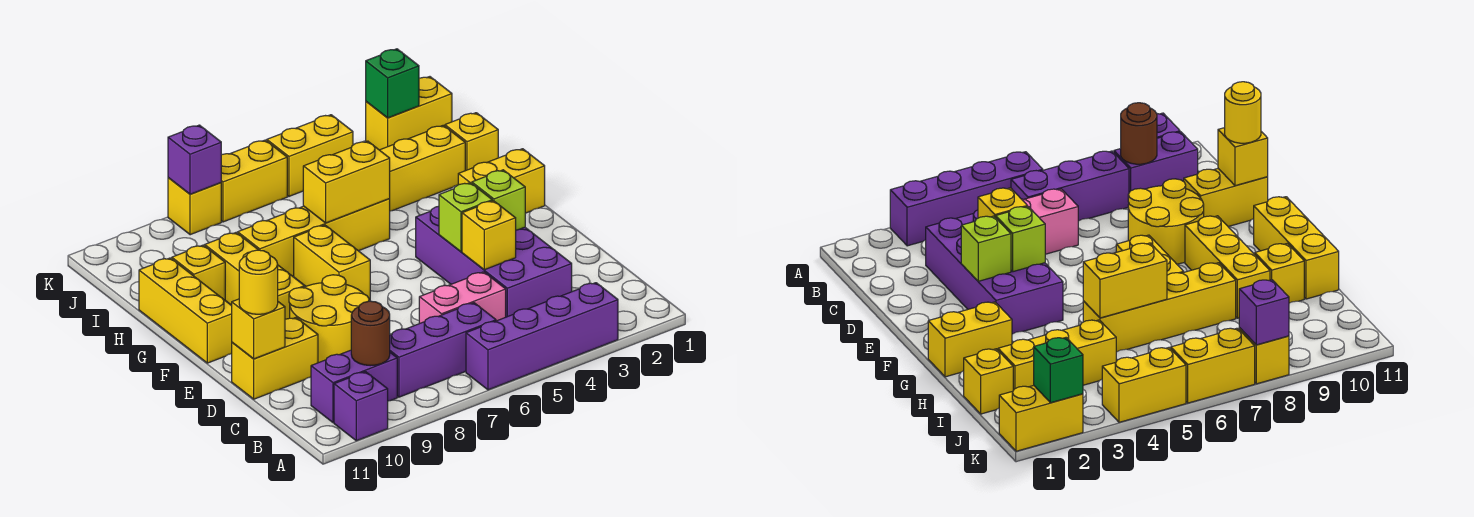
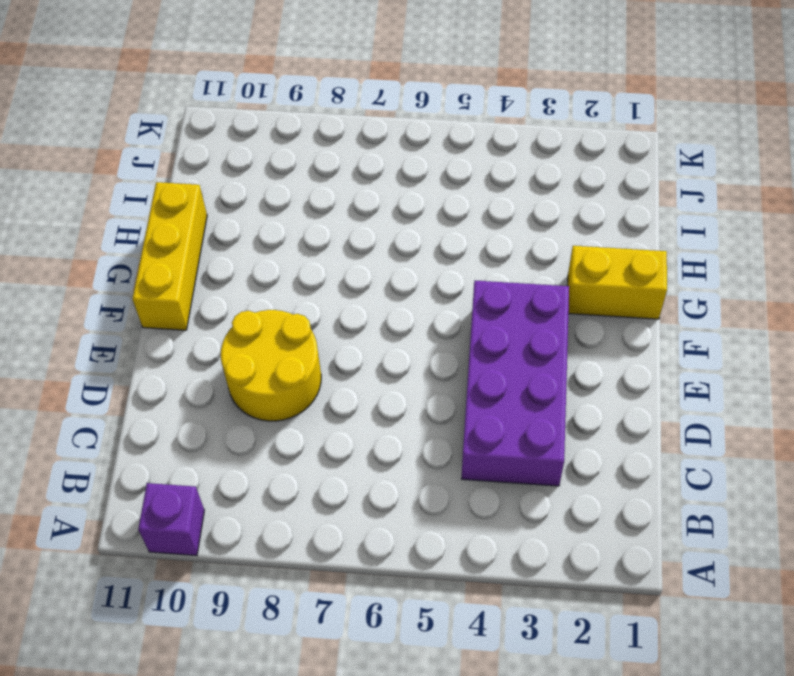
none -> purple 1x4 brick [466,283,618,390]
none -> purple 1x3 brick [390,303,496,397]
none -> purple 1x2 brick [311,350,397,423]

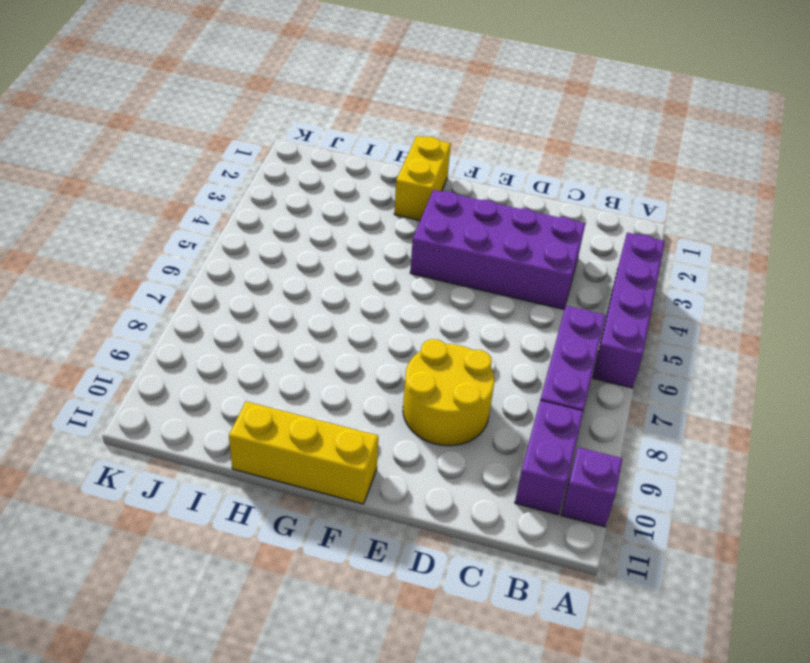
none -> pink 1x2 brick [419,272,506,324]
none -> yellow 1x2 brick [232,318,318,399]
none -> yellow 1x2 brick [294,225,370,301]

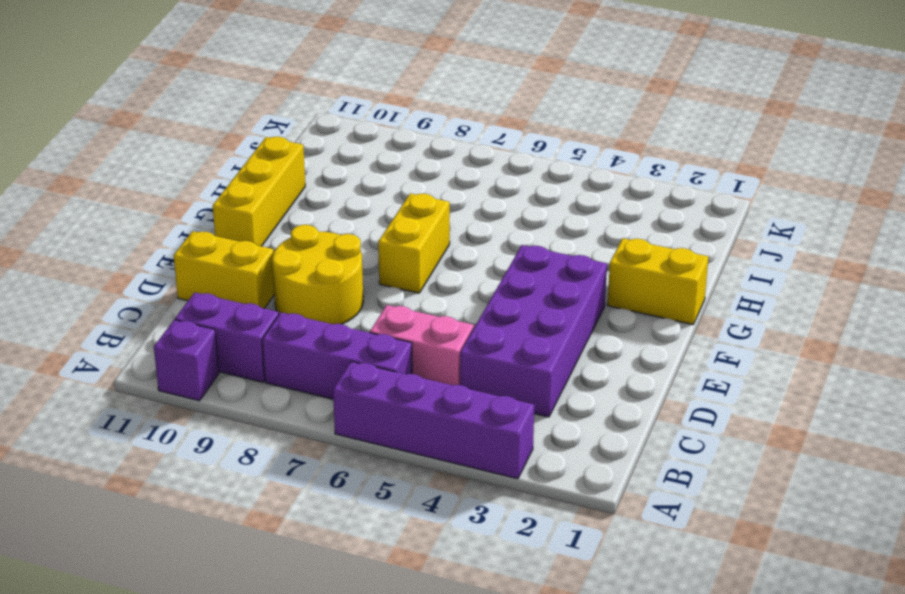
none -> yellow 1x3 brick [205,233,305,319]
none -> yellow 1x4 brick [238,199,390,276]
none -> yellow 1x1 brick [172,245,225,300]

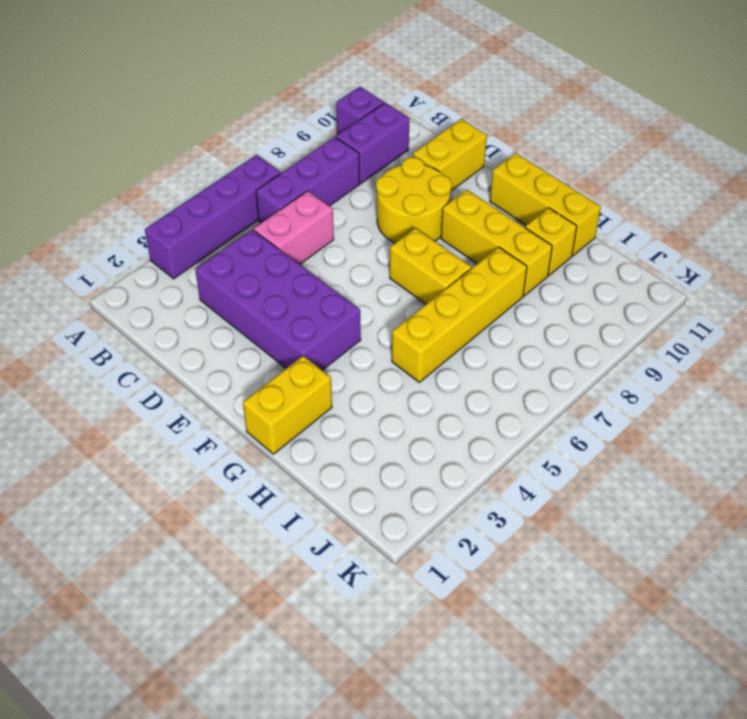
none -> yellow 1x1 brick [445,113,498,171]
none -> yellow 1x3 brick [380,125,465,211]
none -> yellow 1x2 brick [366,77,452,150]

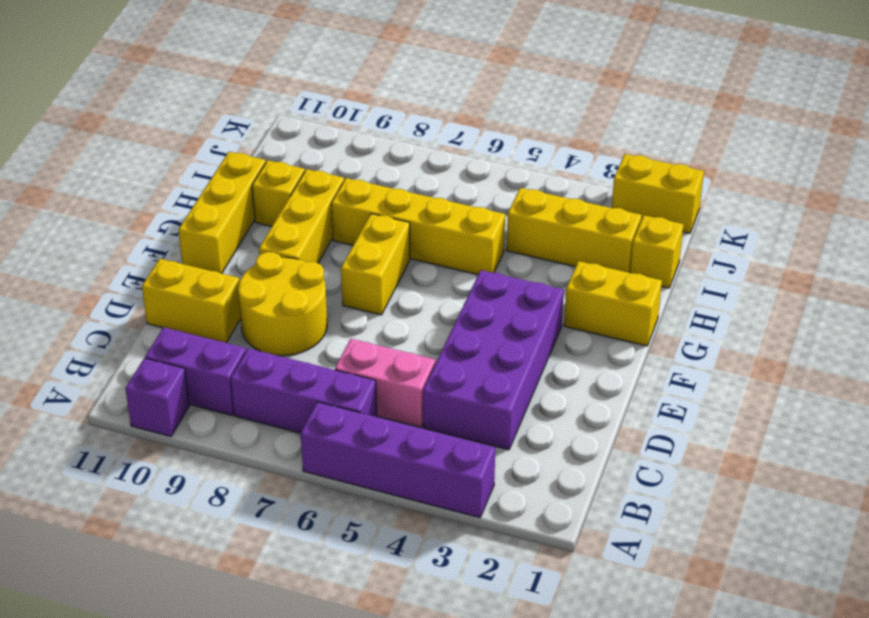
none -> yellow 1x2 brick [267,115,353,196]
none -> yellow 1x2 brick [221,140,287,222]
none -> yellow 1x1 brick [168,178,221,235]

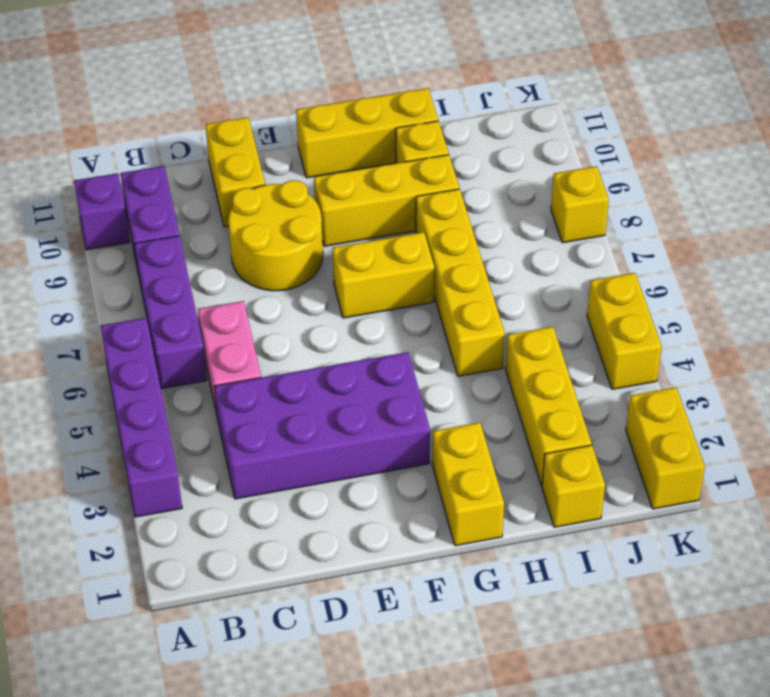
none -> yellow 1x2 brick [221,140,287,222]
none -> brown 1x1 round brick [351,301,390,366]
none -> yellow 1x1 brick [462,201,516,270]

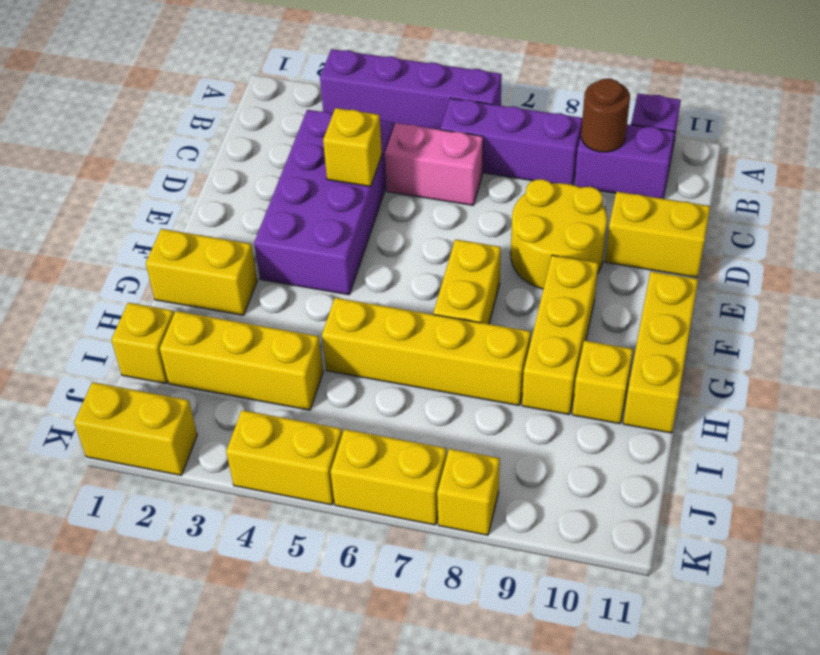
none -> yellow 1x1 brick [231,299,285,359]
none -> lime 1x1 brick [472,170,525,230]
none -> lime 1x1 brick [439,183,492,252]

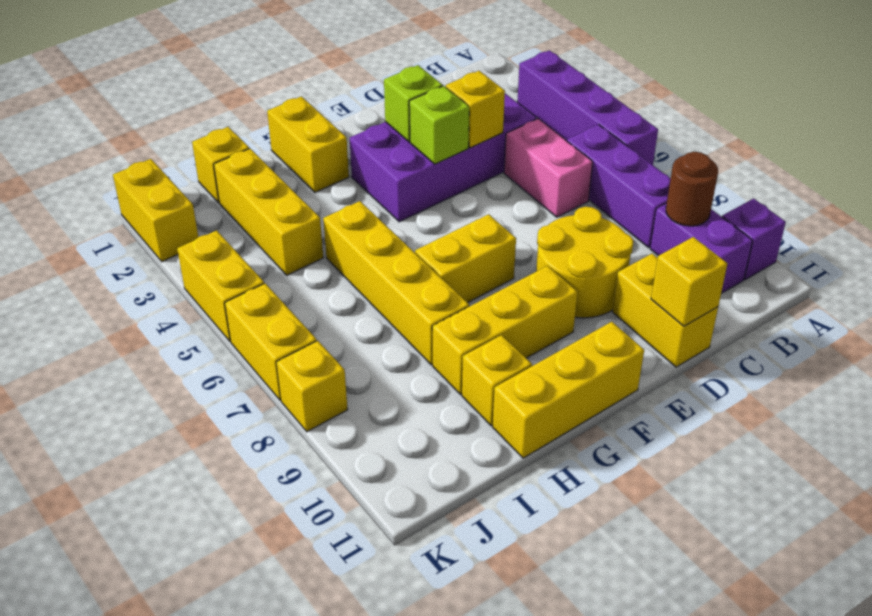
none -> yellow 1x2 brick [303,141,390,223]
none -> green 1x1 brick [366,49,419,118]
none -> purple 1x1 brick [168,125,221,194]

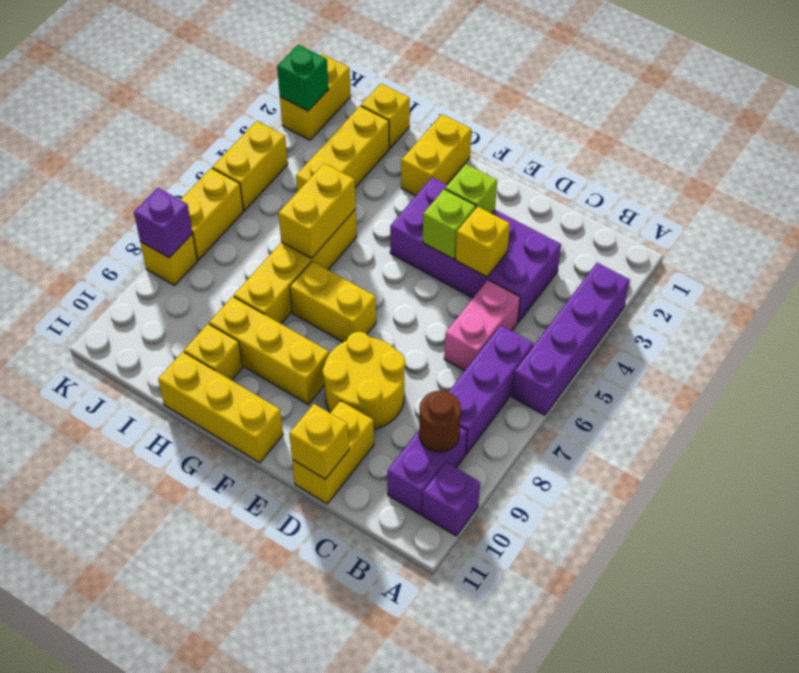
none -> yellow 1x1 round brick [239,250,278,314]

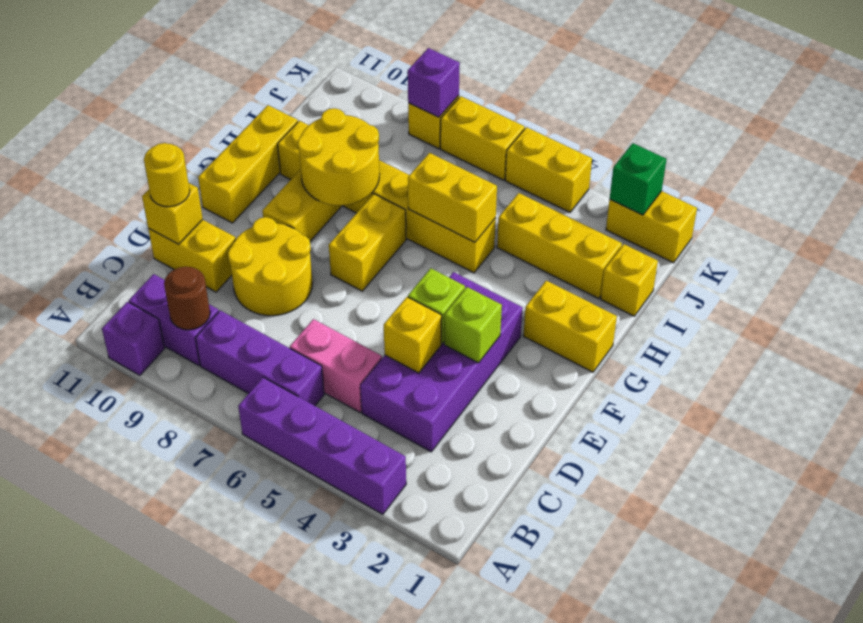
yellow 2x2 round brick [298,108,380,205] -> none

